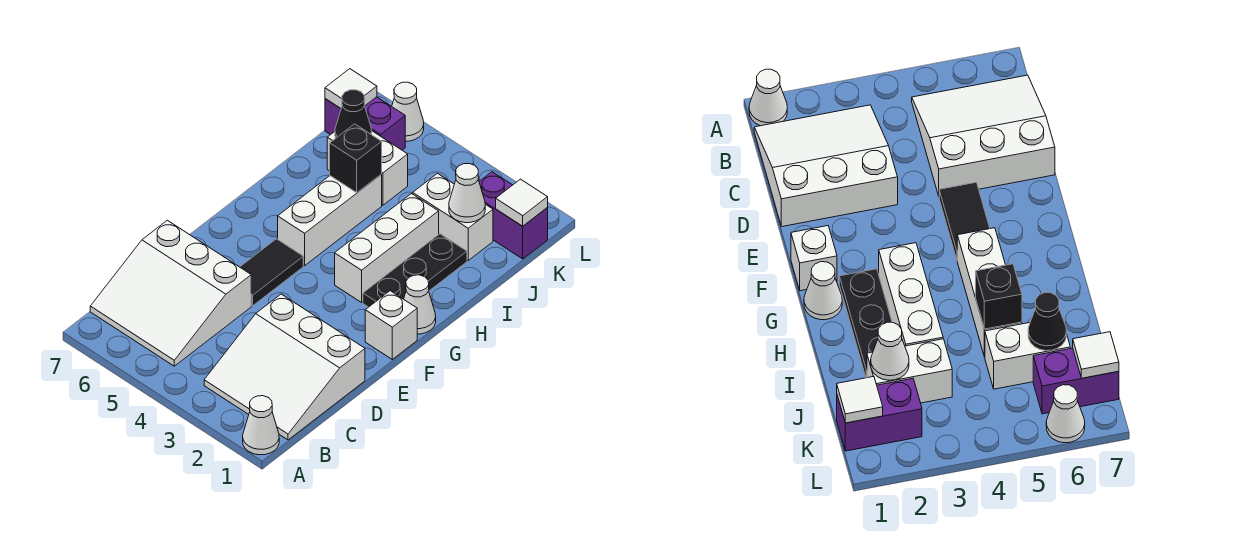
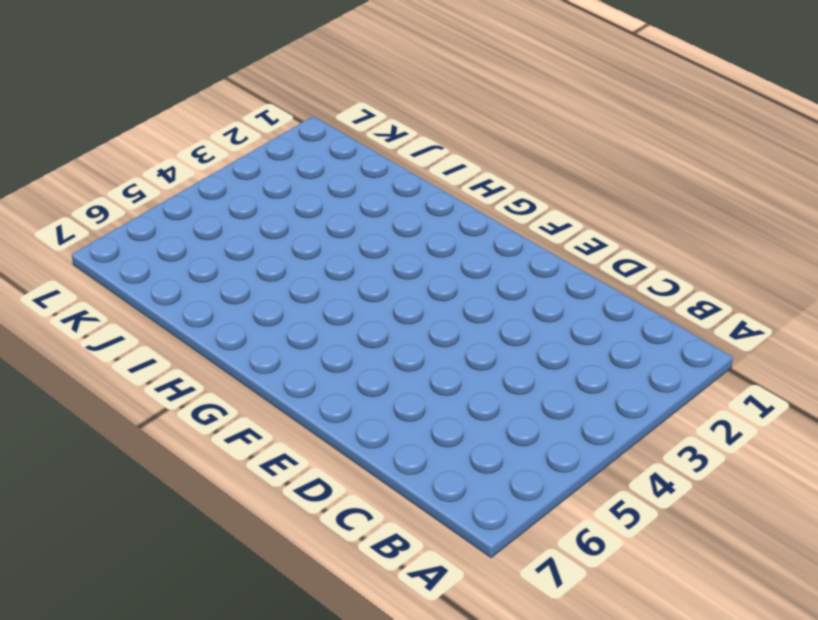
none -> white 1x1 cone [243,396,279,455]
none -> white 3x3 slope [204,294,365,440]
none -> white 3x3 slope [90,220,251,366]

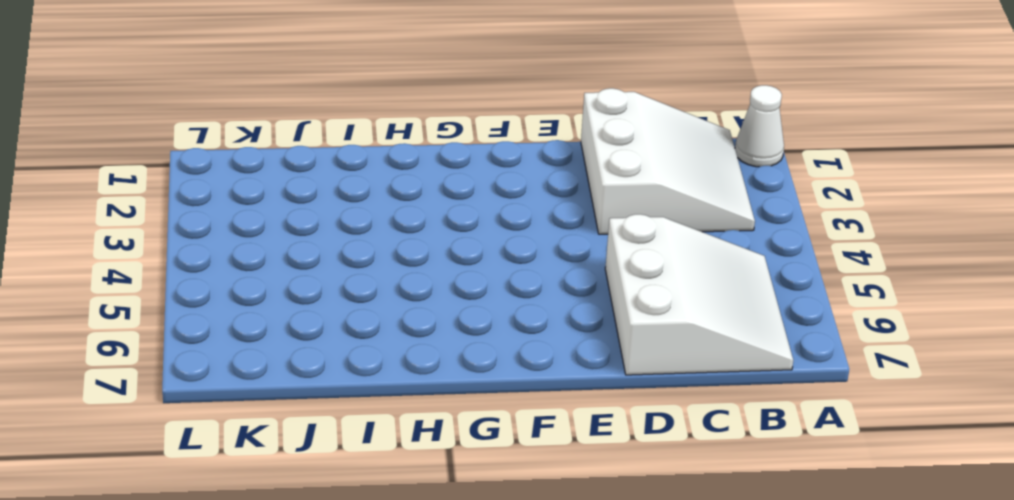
none -> black 1x2 tile [240,239,303,306]
none -> white 1x1 brick [365,291,417,359]
none -> white 1x1 cone [404,275,436,334]

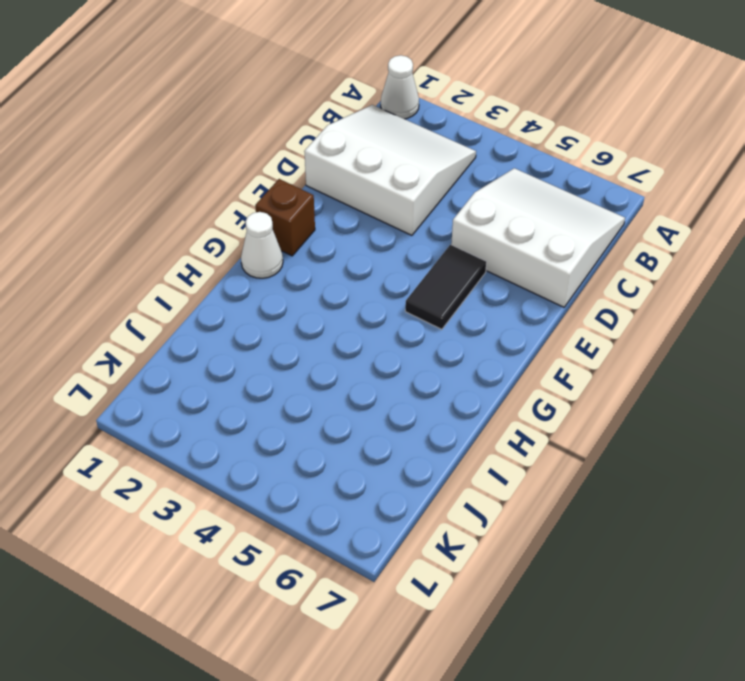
brown 1x1 brick [255,179,315,256] -> white 1x1 brick [365,291,417,359]
none -> black 1x3 plate [363,234,467,307]
none -> white 1x3 brick [335,194,439,302]
none -> white 1x3 brick [278,174,382,266]

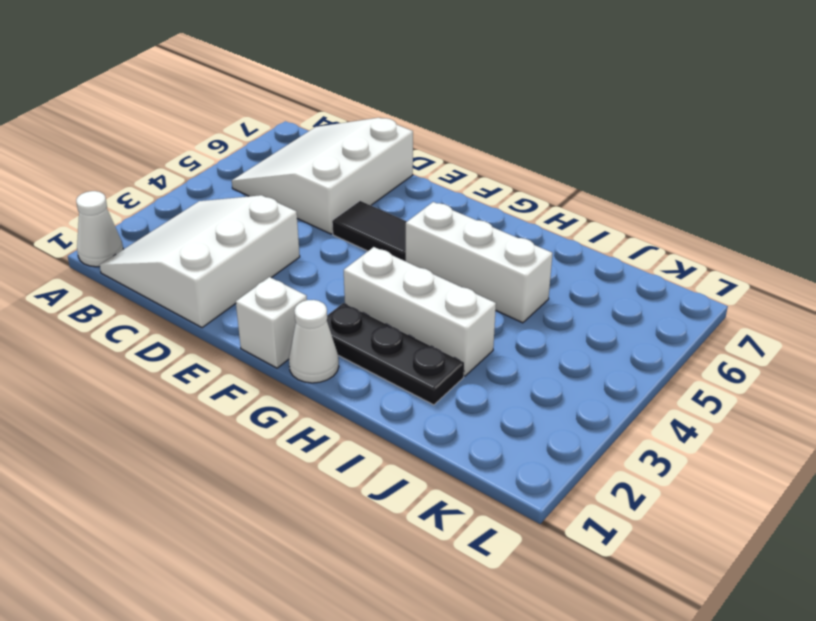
none -> white 1x2 brick [413,173,493,260]
none -> white 1x2 brick [327,131,408,205]
none -> purple 1x2 brick [479,172,548,259]

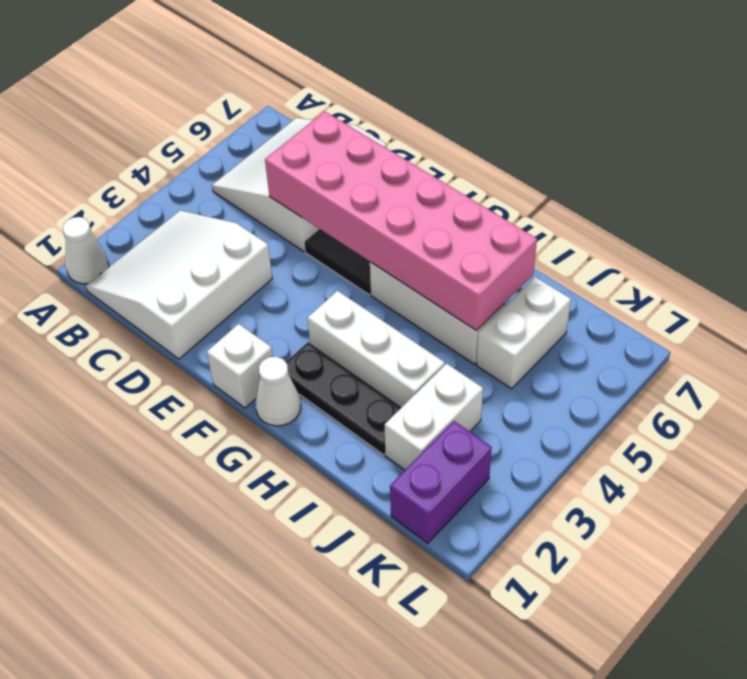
pink 2x6 brick [265,111,537,331] -> black 1x1 brick [330,124,382,193]
none -> purple 1x2 brick [325,97,405,150]
none -> white 1x1 cone [392,82,424,141]
none -> white 1x1 cone [449,164,485,223]

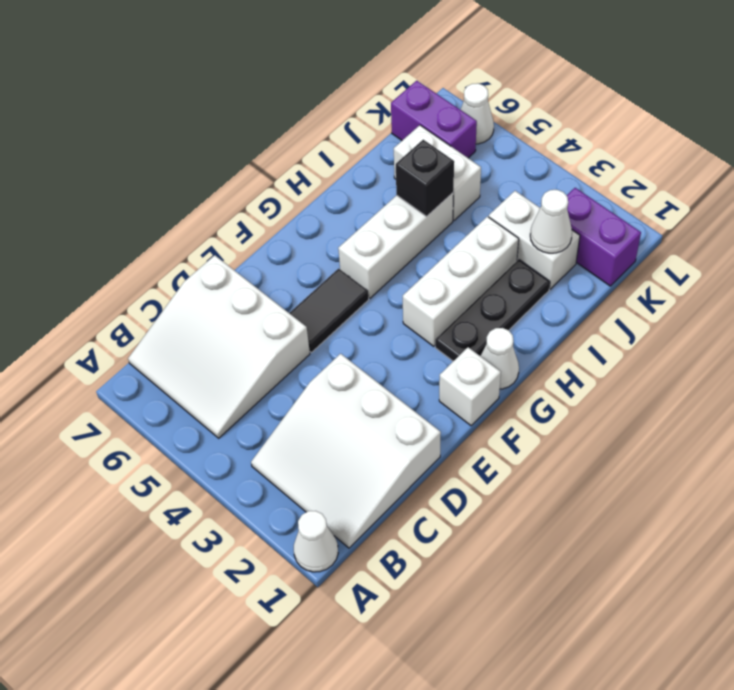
none -> black 1x1 cone [335,90,372,138]
none -> white 1x1 tile [496,179,548,226]
none -> white 1x1 tile [325,69,377,108]

